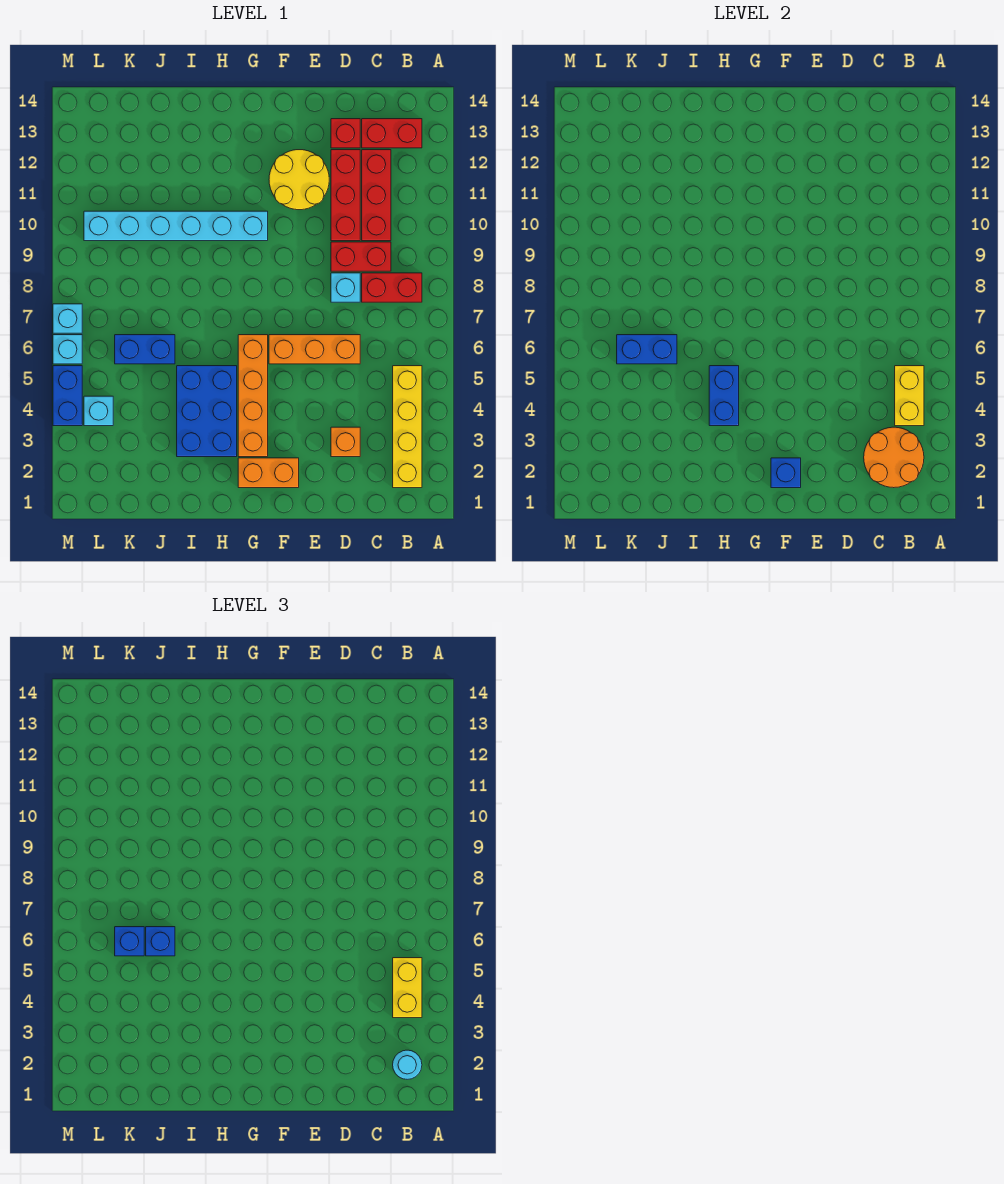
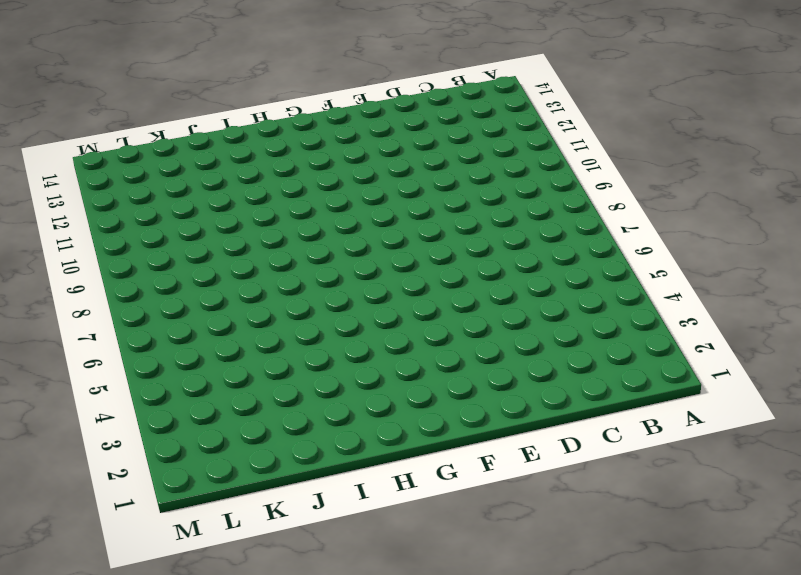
none -> yellow 1x4 brick [393,366,422,488]
none -> red 1x2 brick [362,273,422,302]
none -> red 1x2 brick [362,119,422,148]

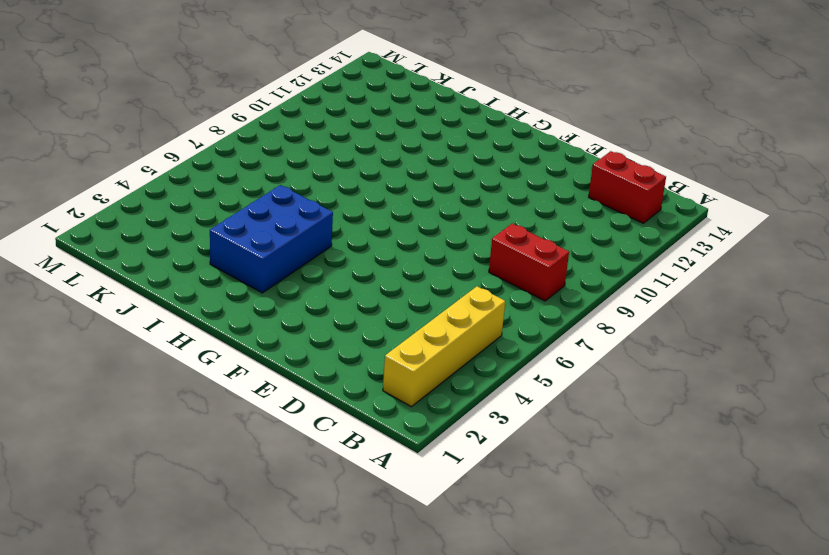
none -> red 1x2 brick [331,242,391,271]
none -> red 1x3 brick [362,150,391,241]
none -> orange 1x1 brick [331,427,360,457]

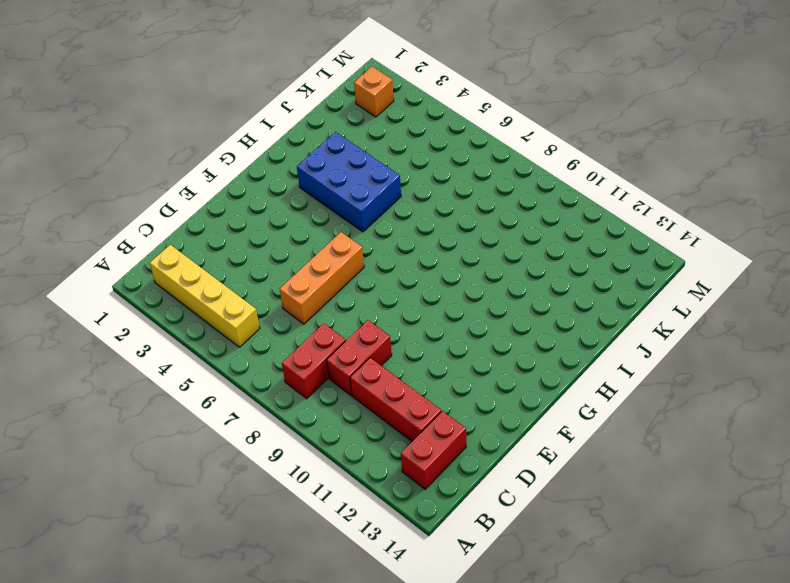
orange 1x1 brick [354,67,394,117] -> orange 1x1 brick moved to [331,427,360,457]
none -> cyan 1x1 brick [331,273,360,302]
none -> red 1x3 brick [331,150,360,241]
none -> red 1x1 brick [331,119,360,148]

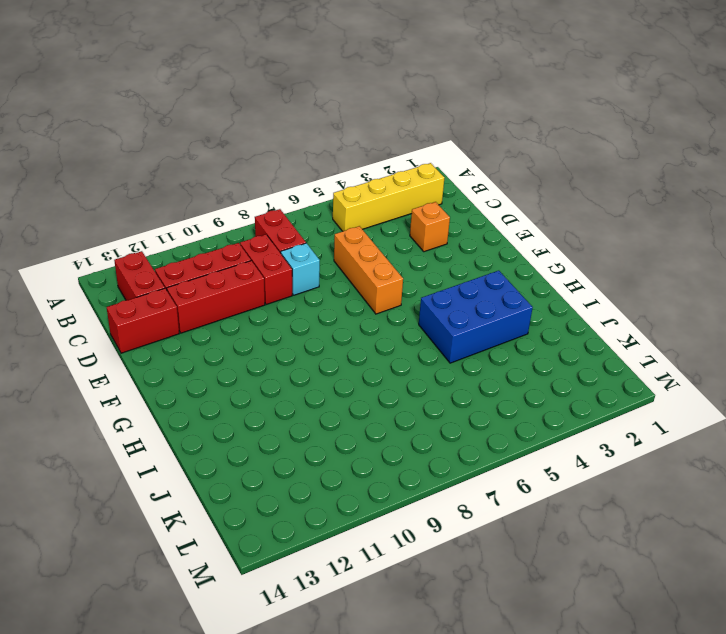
red 1x2 brick [107,288,179,353] -> red 1x1 brick [331,119,360,148]
none -> yellow 2x2 round brick [269,150,329,210]
none -> orange 1x2 brick [238,458,299,488]
none -> orange 1x4 brick [238,335,268,457]

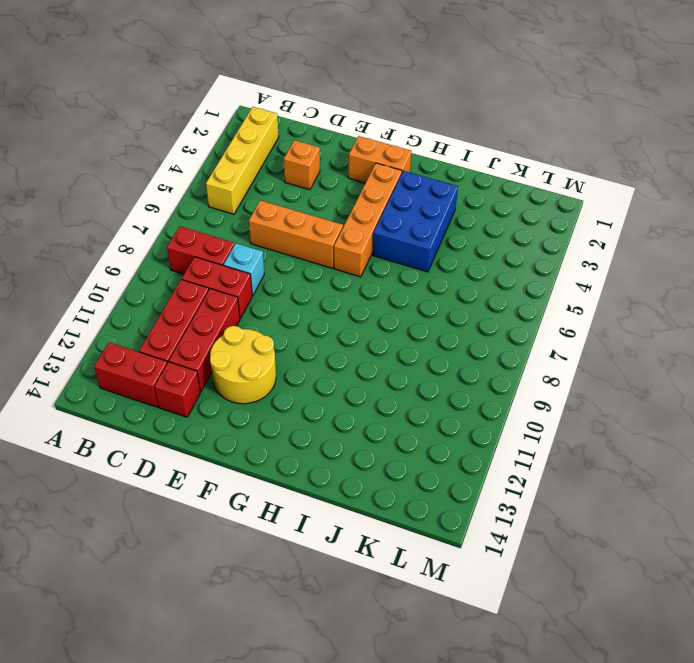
none -> cyan 1x6 brick [84,211,268,241]
none -> blue 1x2 brick [115,335,175,364]
none -> cyan 1x1 brick [84,396,113,426]

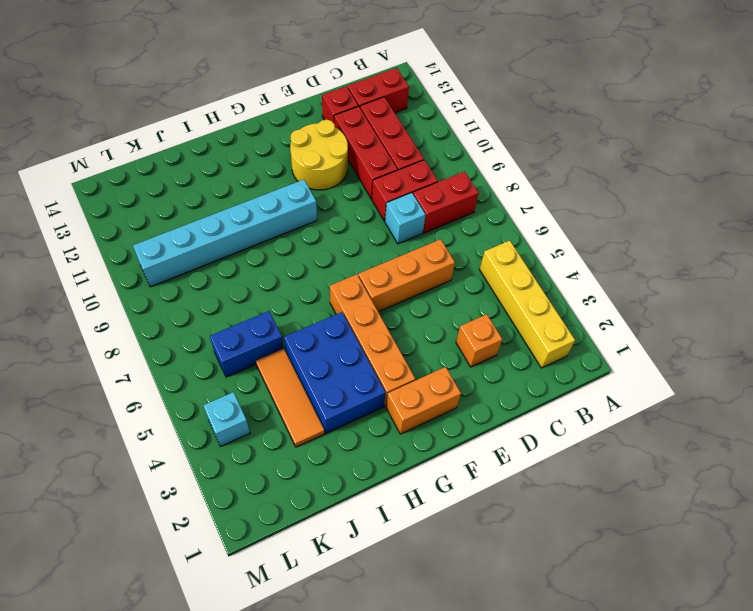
orange 1x3 tile [256,349,325,447] -> none
none -> blue 1x2 brick [53,366,82,426]
none -> cyan 1x1 brick [53,335,82,364]
none -> cyan 1x1 brick [53,304,82,333]

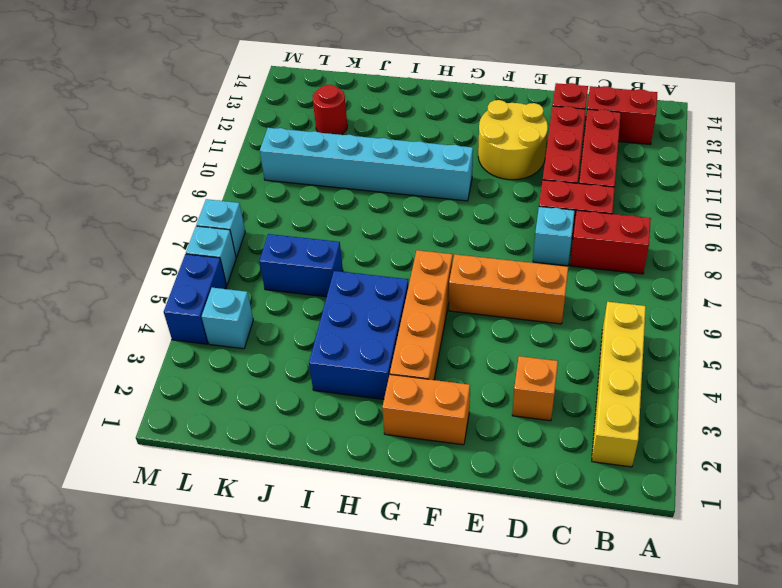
red 1x1 round brick [313,85,347,135] -> none
none -> orange 2x2 round brick [864,427,924,488]
none -> yellow 1x2 brick [895,366,924,426]
none -> blue 1x1 brick [771,458,801,488]

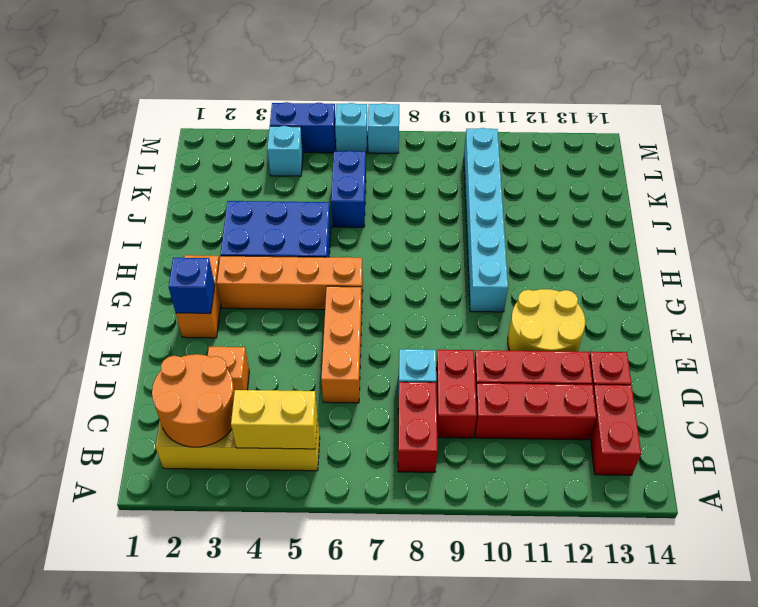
none -> blue 1x2 brick [709,366,739,426]
none -> blue 1x2 brick [617,335,677,364]
none -> cyan 1x1 round brick [393,1050,422,1079]

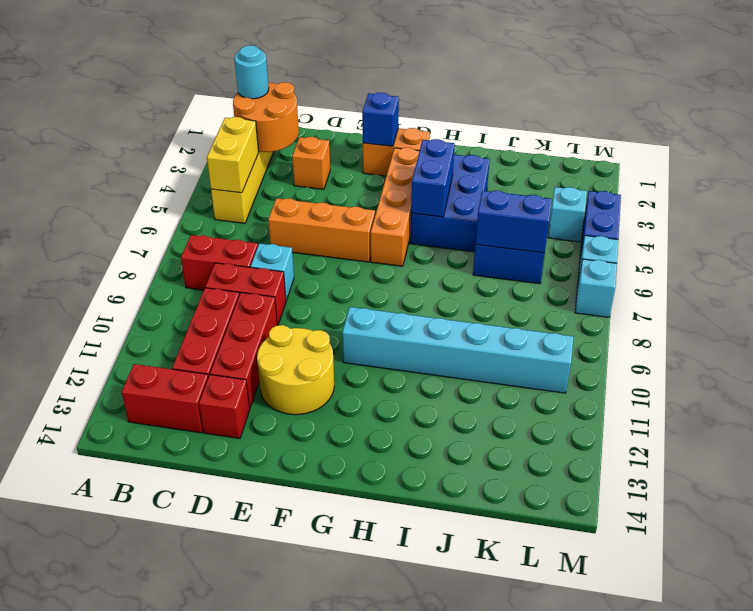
none -> yellow 1x2 brick [393,958,422,1018]
none -> blue 1x1 brick [146,927,175,956]
none -> blue 1x1 brick [115,927,144,956]

